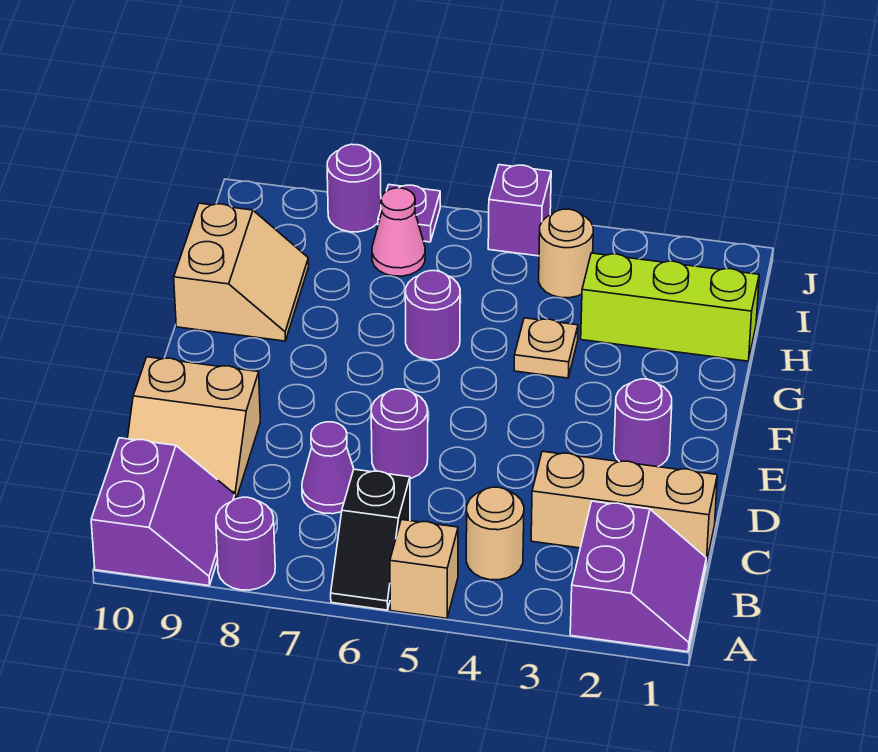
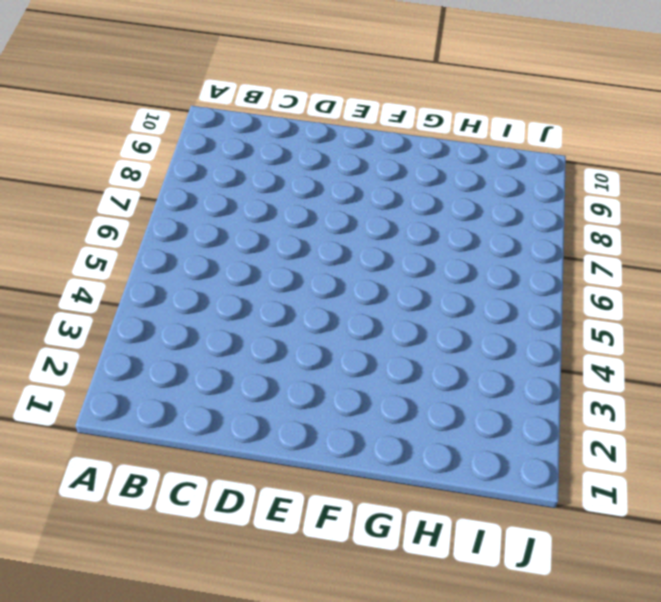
none -> purple 2x2 slope [570,501,706,652]
none -> tan 1x1 brick [390,519,458,618]
none -> black 1x2 slope [331,469,410,610]

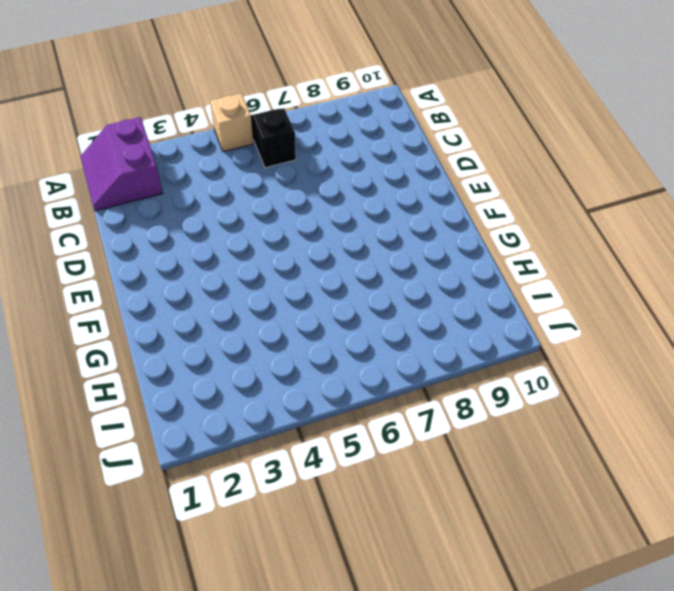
none -> purple 1x1 round brick [216,497,275,590]
none -> purple 2x2 slope [91,438,235,586]
none -> tan 1x1 round brick [466,487,524,580]

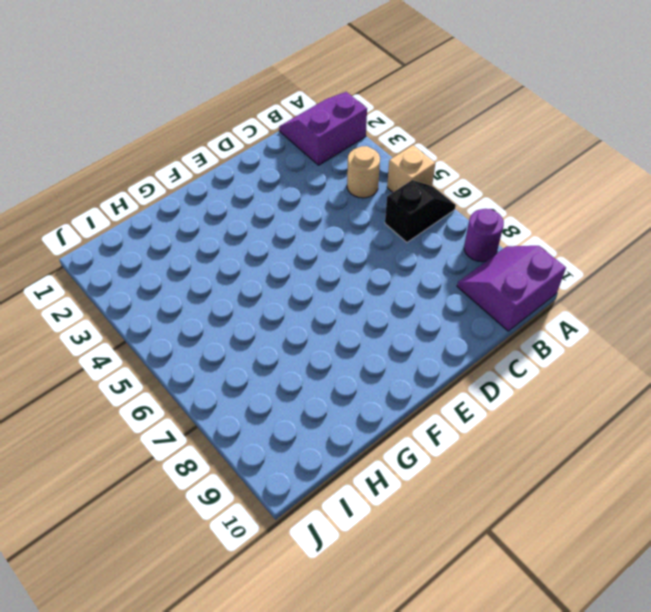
none -> tan 1x3 brick [531,451,717,564]
none -> purple 1x1 cone [302,422,354,514]
none -> tan 2x2 slope [127,357,260,499]

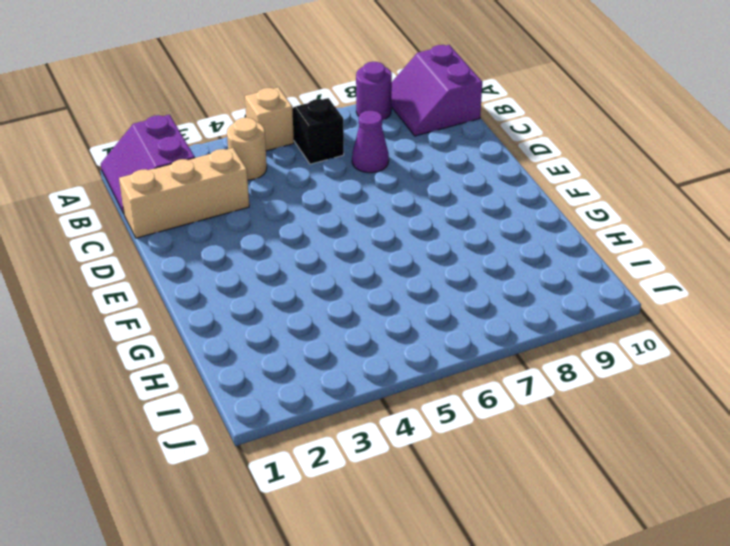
none -> tan 2x2 slope [127,357,260,499]
none -> purple 1x1 round brick [371,389,428,479]
none -> purple 1x1 round brick [614,379,672,467]

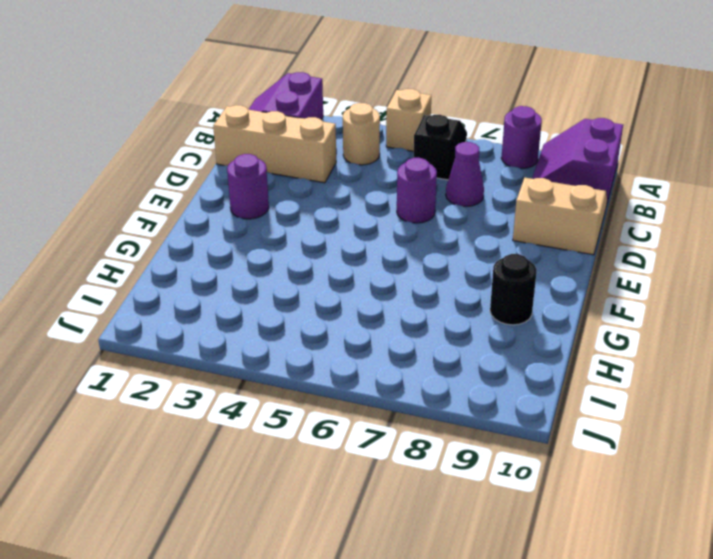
black 1x1 round brick [490,254,537,325] -> tan 2x2 slope [174,203,309,341]
none -> tan 1x1 plate [514,318,578,378]
none -> purple 1x1 round brick [405,271,460,360]
none -> lime 1x3 brick [581,253,759,361]

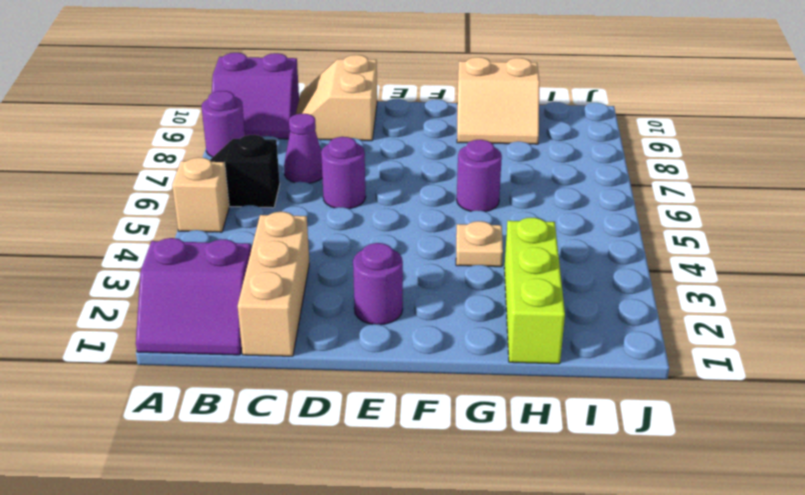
none -> tan 1x1 round brick [466,487,524,580]
none -> tan 1x1 round brick [539,209,593,298]
none -> pink 1x1 cone [372,188,425,276]

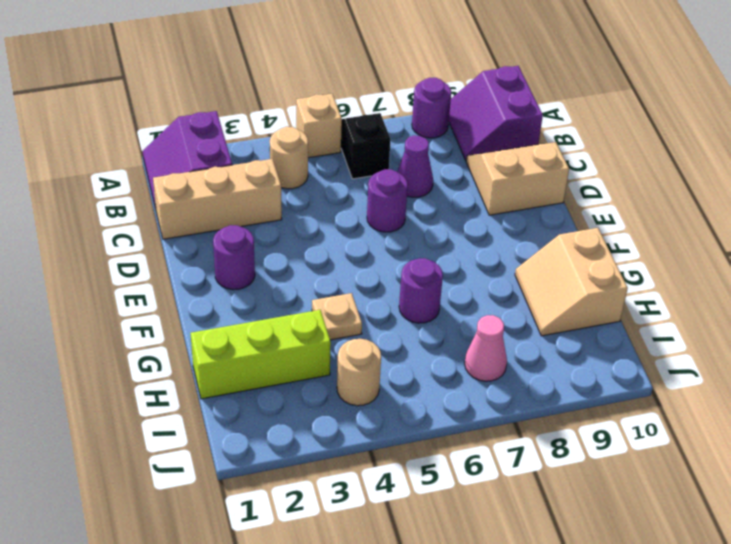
none -> purple 1x1 brick [488,165,551,256]
none -> purple 1x1 plate [378,185,440,242]
none -> purple 1x1 round brick [327,144,381,232]

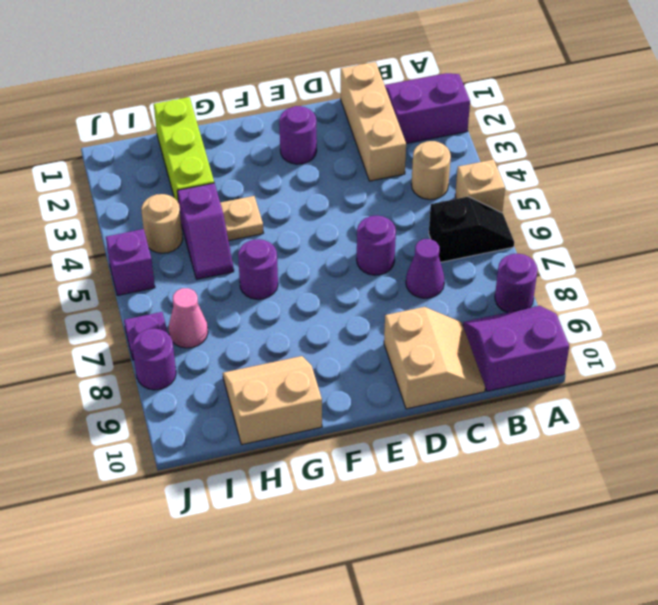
purple 1x2 slope [177,183,234,279] -> none

